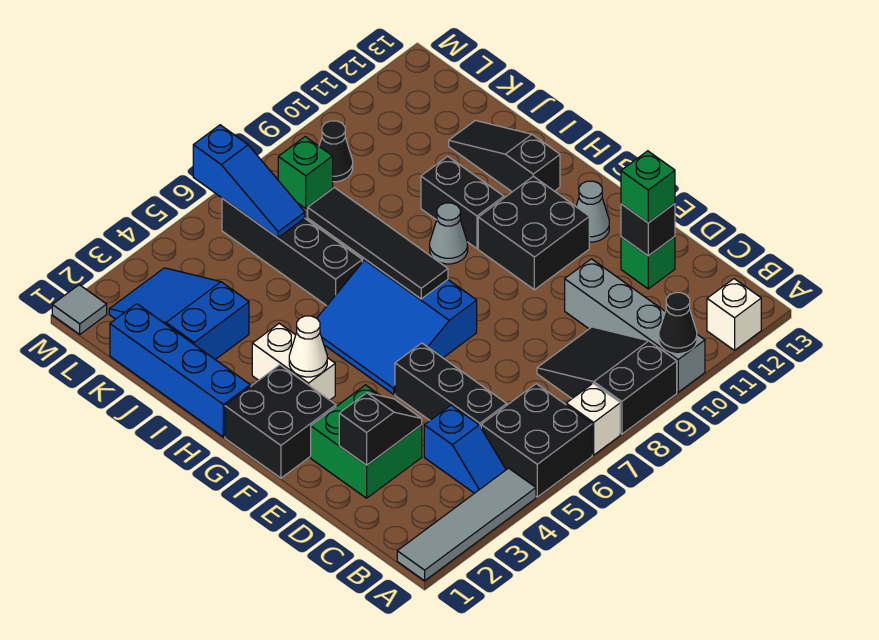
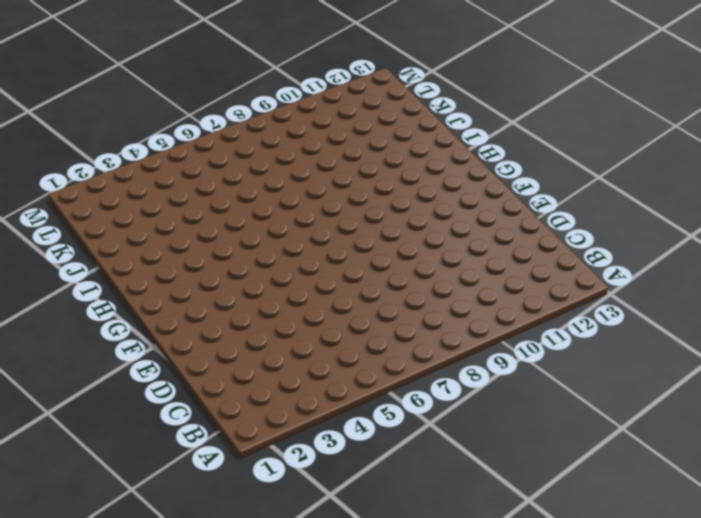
none -> grey 1x4 tile [397,468,536,581]
none -> black 2x2 brick [481,384,592,497]
none -> white 1x1 brick [566,383,620,455]
none -> black 2x3 slope [537,327,677,434]

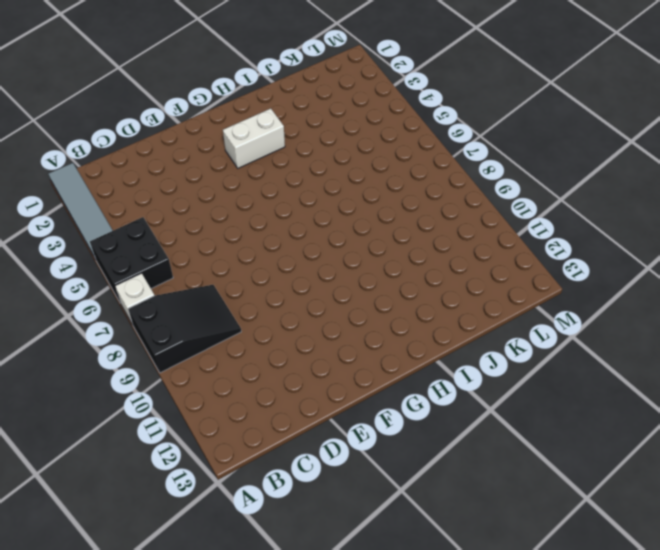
none -> grey 1x4 brick [565,259,705,392]
none -> white 1x1 brick [707,279,761,350]
none -> blue 1x2 slope [424,405,506,493]
none -> black 1x3 brick [395,343,507,427]

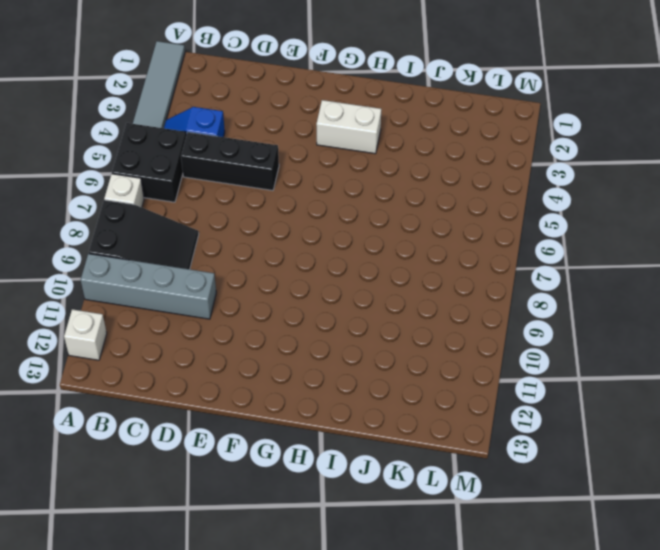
none -> green 2x2 brick [311,385,422,498]
none -> green 1x1 brick [621,237,675,289]
none -> black 2x2 brick [225,365,336,478]
none -> blue 3x3 slope [317,259,477,394]

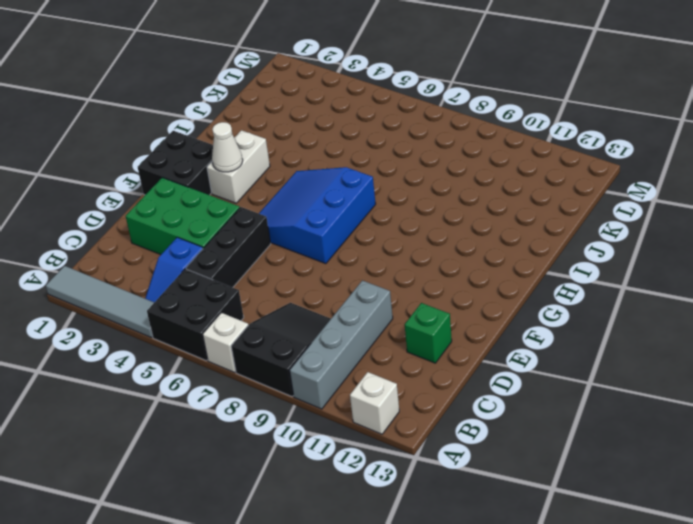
green 2x3 brick [126,178,240,255] -> green 2x2 brick [311,385,422,498]
none -> black 2x2 brick [478,176,589,290]
none -> grey 1x1 cone [576,181,609,242]
none -> blue 1x4 brick [110,304,250,437]
none -> grey 1x1 cone [430,203,468,264]

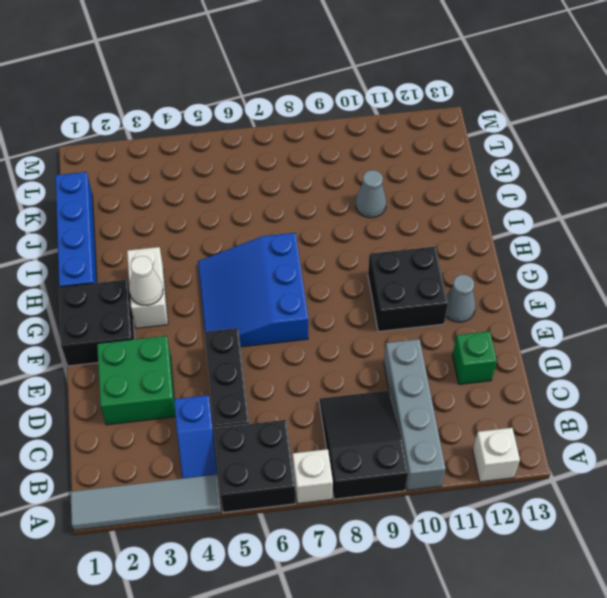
grey 1x1 cone [356,170,386,218] -> grey 1x1 cone moved to [430,203,468,264]
none -> black 1x2 brick [421,156,504,249]
none -> black 1x3 slope [449,121,560,192]
none -> black 1x4 brick [222,198,362,306]
none -> blue 2x3 slope [109,268,249,360]

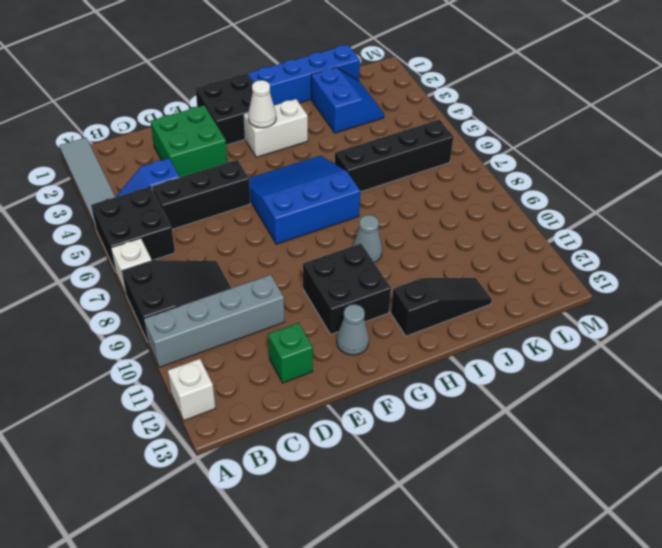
blue 2x2 slope [311,67,384,133] -> blue 2x3 slope [109,268,249,360]
none -> black 1x2 brick [421,156,504,249]
none -> green 1x1 brick [278,137,333,208]
none -> black 1x1 cone [319,121,353,182]
none -> grey 1x1 tile [52,285,107,334]

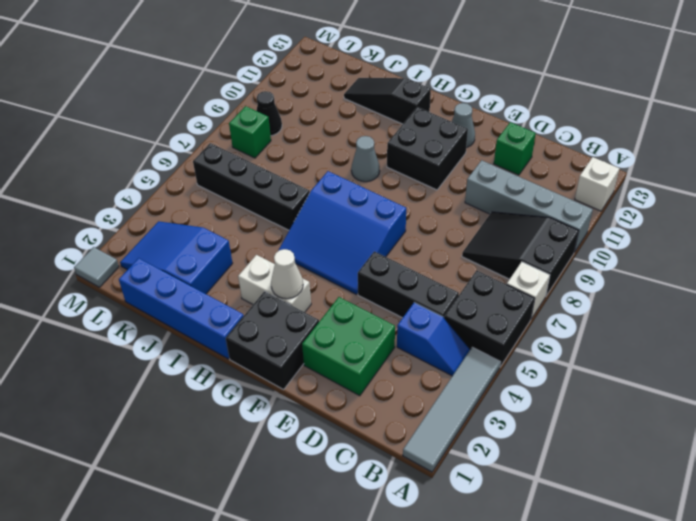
none -> black 1x2 brick [421,156,504,249]
none -> black 1x1 cone [659,293,697,354]
none -> black 1x2 slope [339,393,422,465]
none -> black 1x1 brick [621,204,675,256]

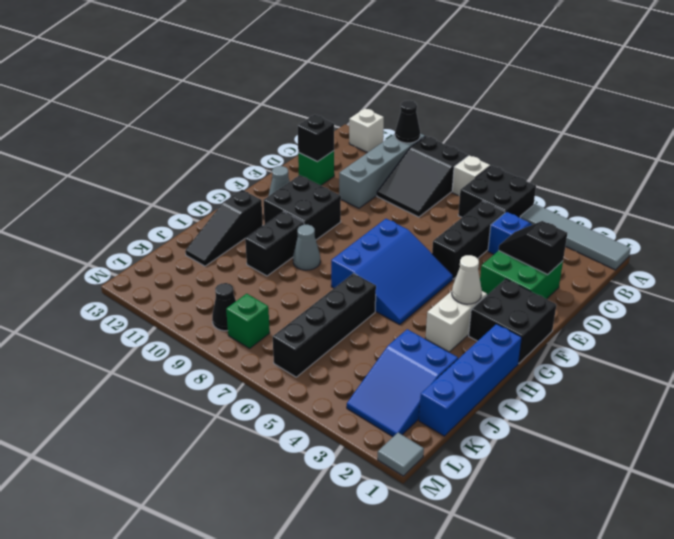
none -> black 1x4 tile [308,188,448,299]
none -> blue 1x3 slope [193,125,305,238]
none -> green 1x1 brick [621,151,675,223]

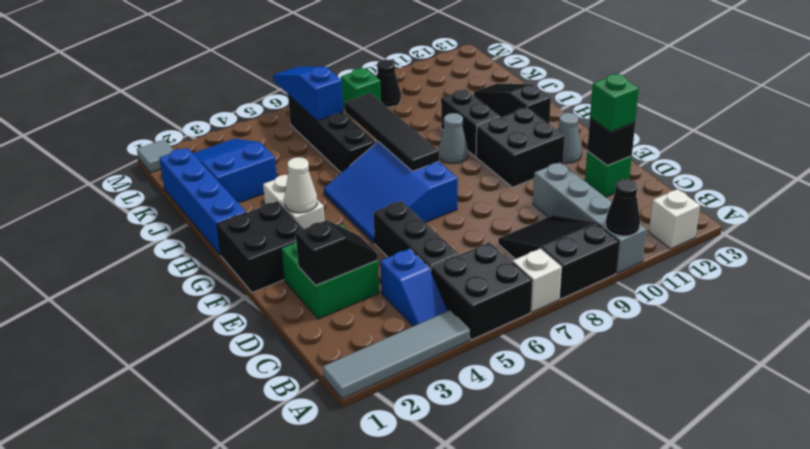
blue 1x3 slope [273,67,343,121] -> blue 1x3 slope turned to [193,125,305,238]

